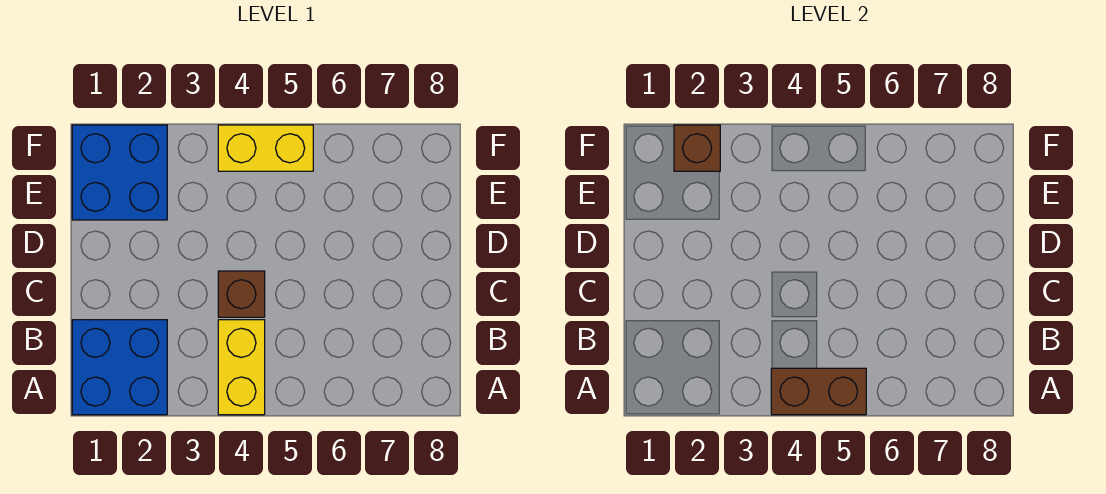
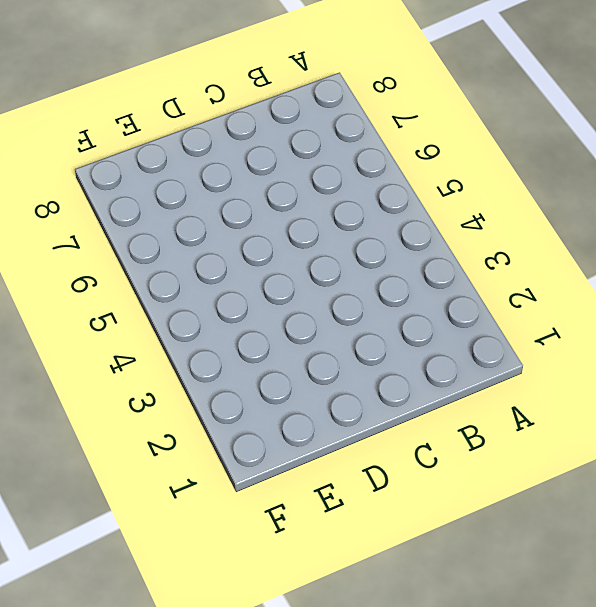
none -> blue 2x2 brick [72,320,167,415]
none -> yellow 1x2 brick [218,320,265,415]

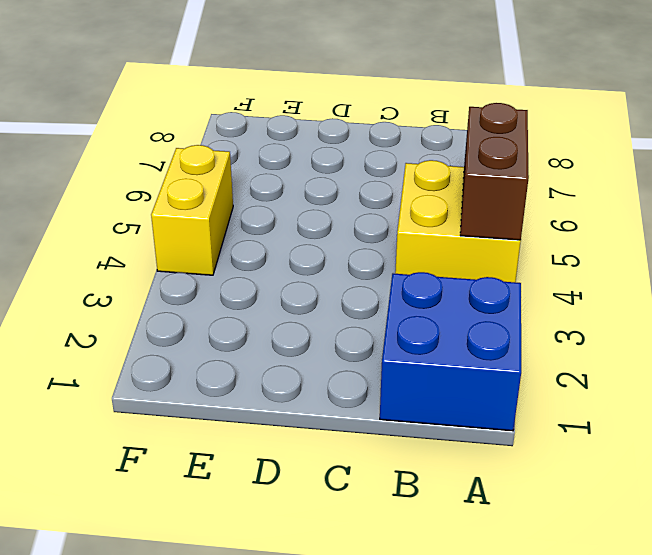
yellow 2x2 brick [395,160,521,282] -> yellow 1x2 brick [218,320,265,415]
none -> brown 1x1 brick [218,271,265,317]
none -> blue 2x2 brick [72,125,167,220]

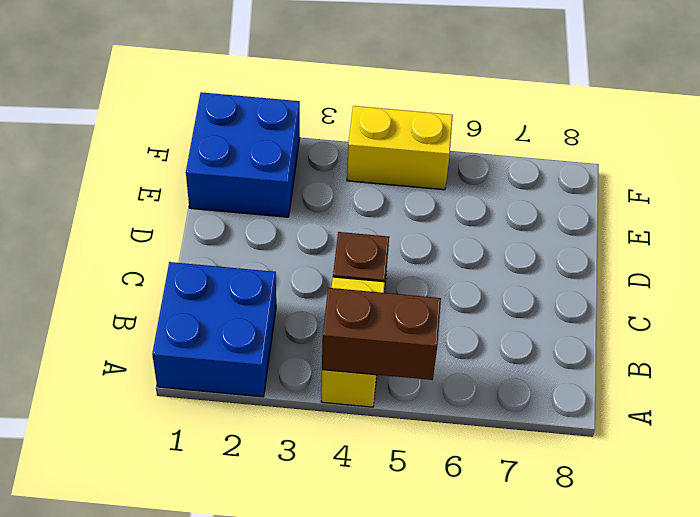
none -> brown 1x1 brick [674,125,720,171]

